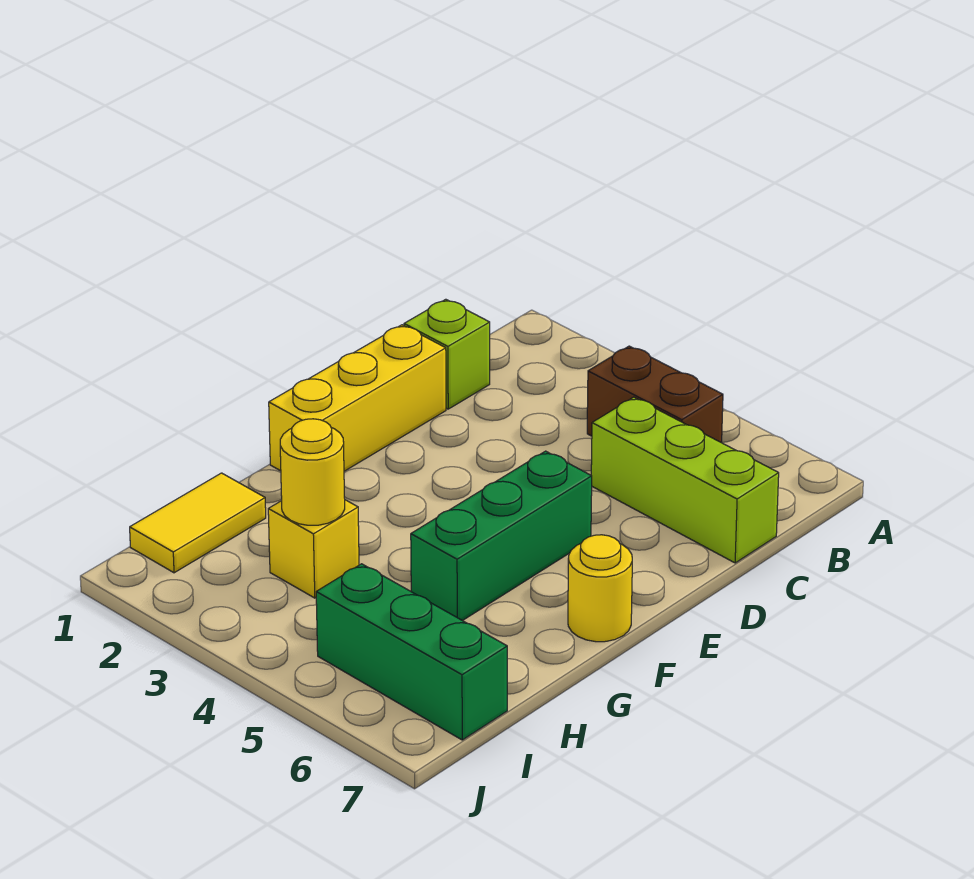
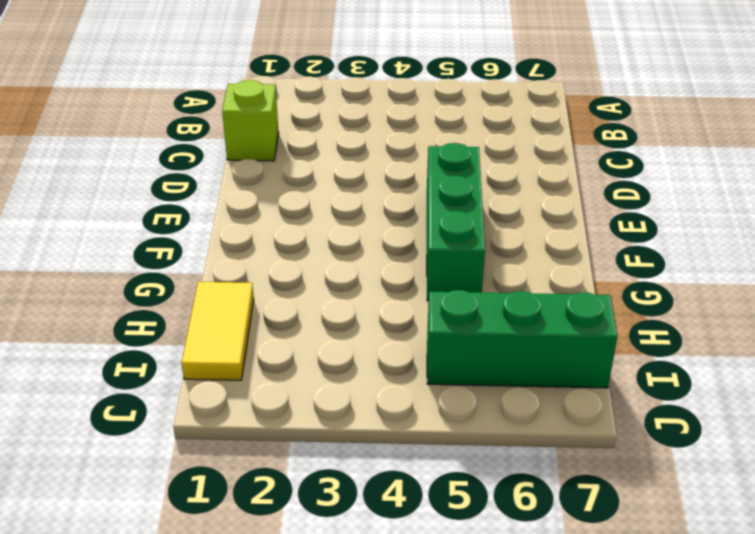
none -> brown 1x2 brick [587,346,723,443]
none -> lime 1x3 brick [591,397,779,563]

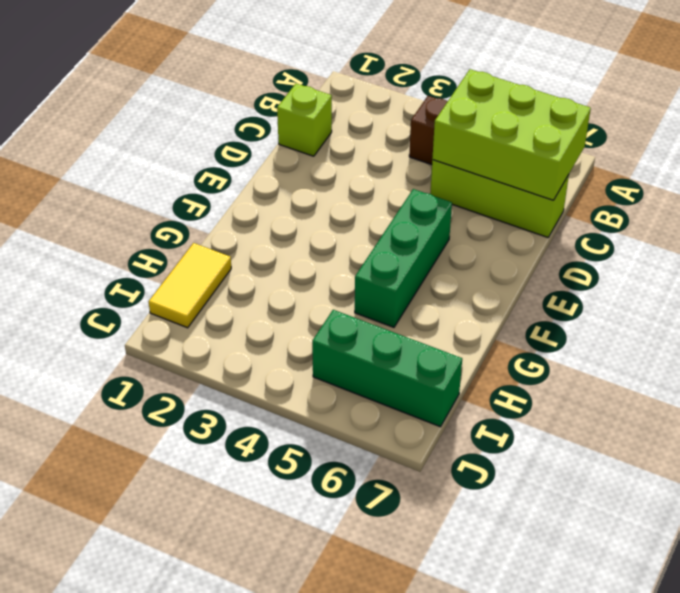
lime 2x3 brick [432,69,591,200] -> none
none -> yellow 1x3 brick [269,325,446,471]
none -> yellow 1x1 round brick [568,535,632,642]

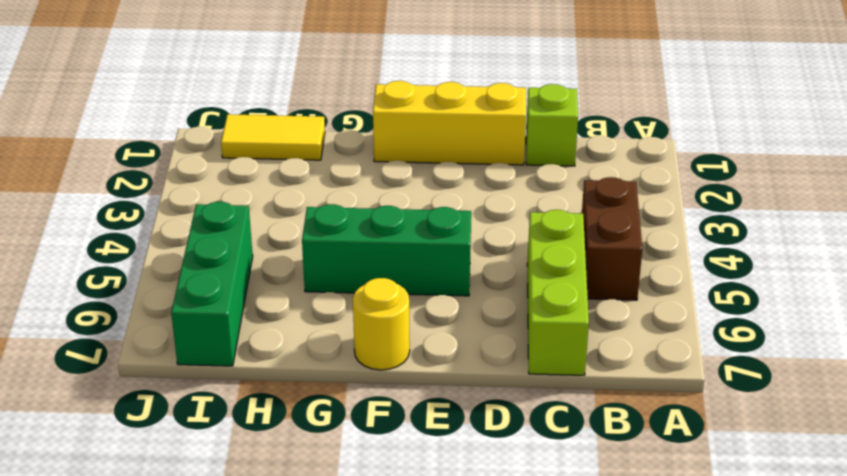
none -> yellow 1x1 brick [268,500,359,598]
none -> yellow 1x1 round brick [280,419,345,525]

